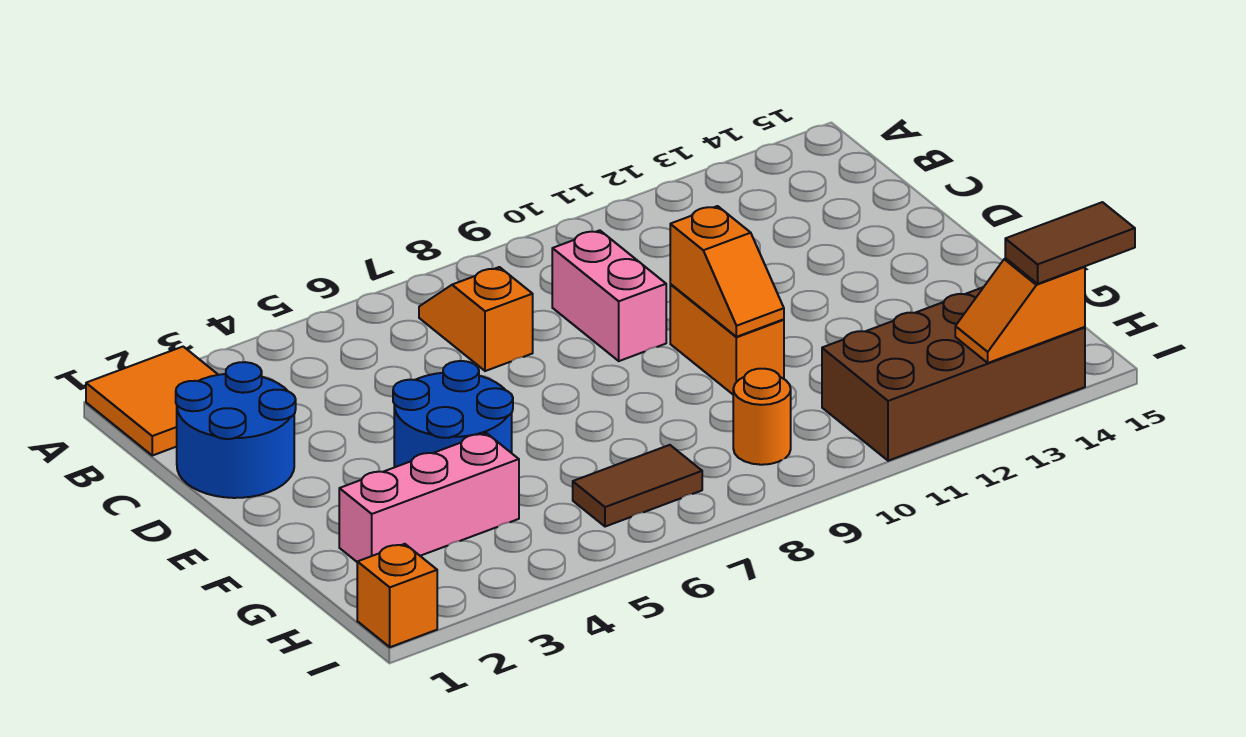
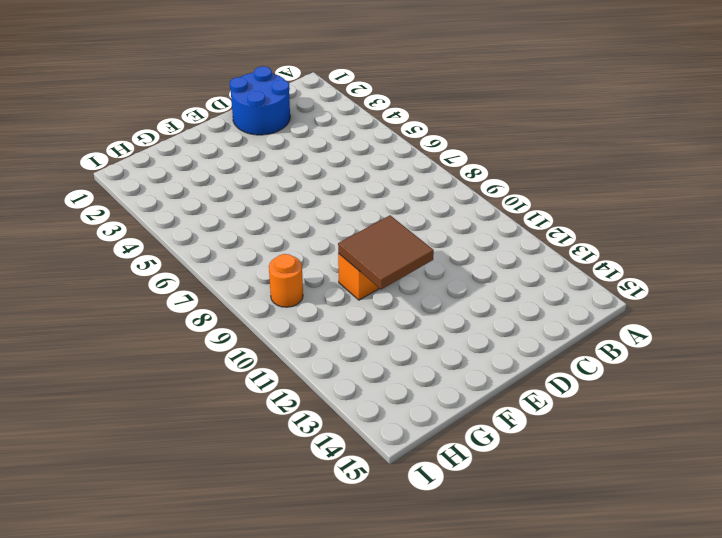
brown 2x2 tile [338,215,434,289] -> orange 1x2 slope [670,206,784,337]
none -> orange 2x2 tile [86,347,218,456]
none -> orange 1x2 slope [419,267,533,371]
none -> pink 1x2 brick [552,230,666,361]

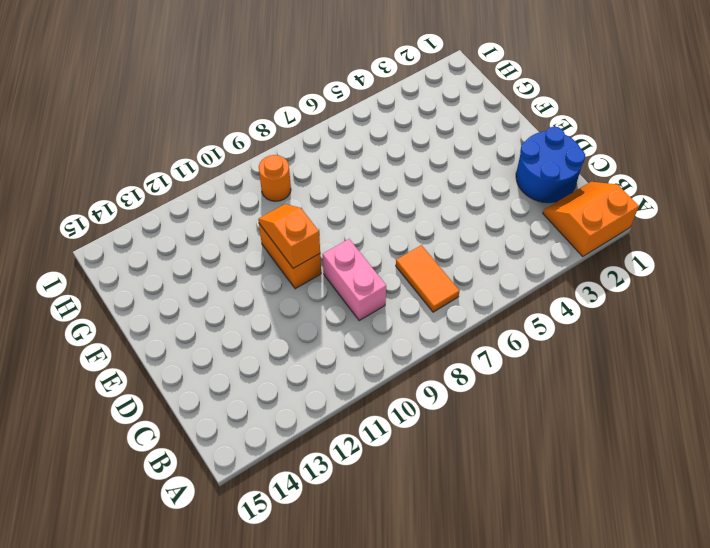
orange 2x2 slope [543,182,639,257] -> orange 2x2 tile [86,347,218,456]
orange 1x2 tile [396,245,460,312] -> orange 1x2 slope [419,267,533,371]
none -> blue 2x2 round brick [393,361,513,467]
none -> pink 1x3 brick [339,433,519,562]
none -> brown 1x2 tile [573,445,702,527]

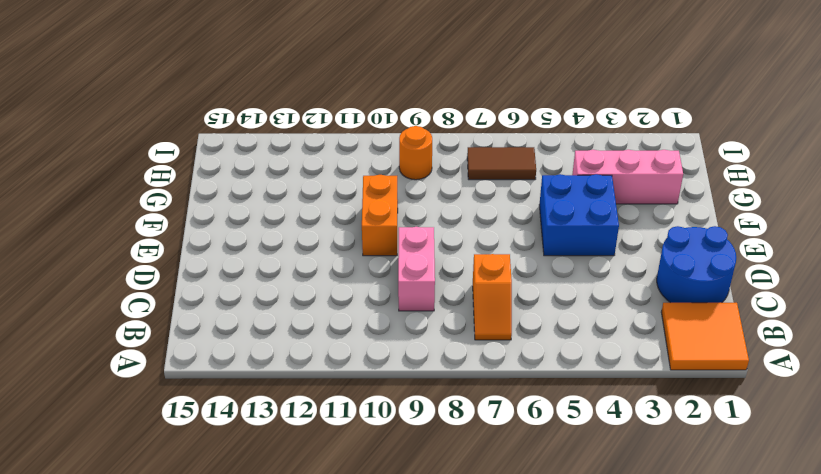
blue 2x2 brick [539,174,619,256] -> blue 2x2 round brick [393,361,513,467]
none -> brown 2x4 brick [822,288,1085,461]
none -> orange 1x1 brick [357,544,437,647]
none -> orange 1x2 slope [670,206,784,337]

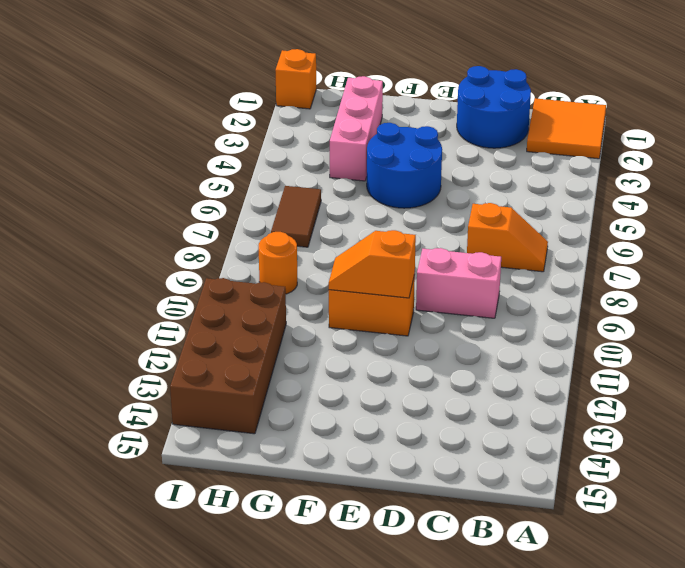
none -> orange 1x2 slope [955,258,1085,363]
none -> brown 1x2 tile [1005,202,1135,284]

